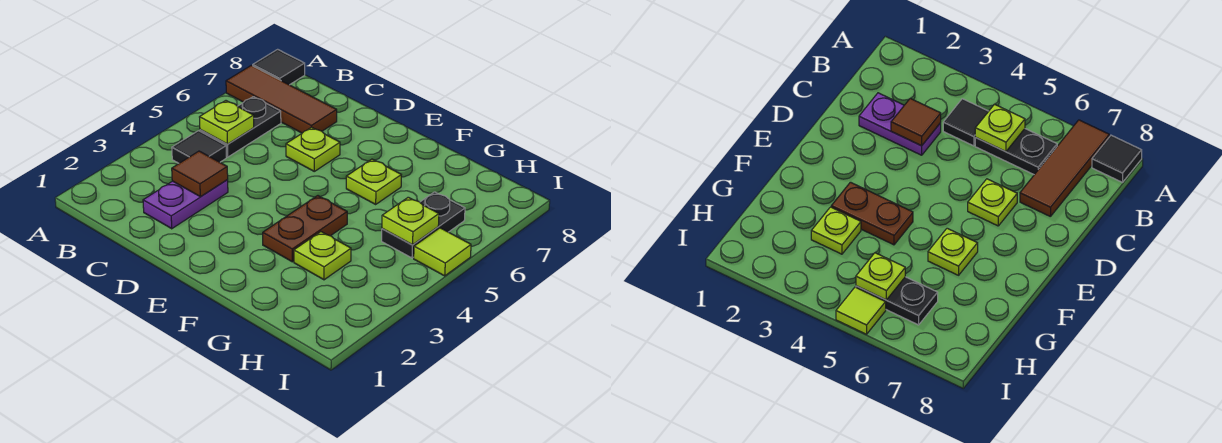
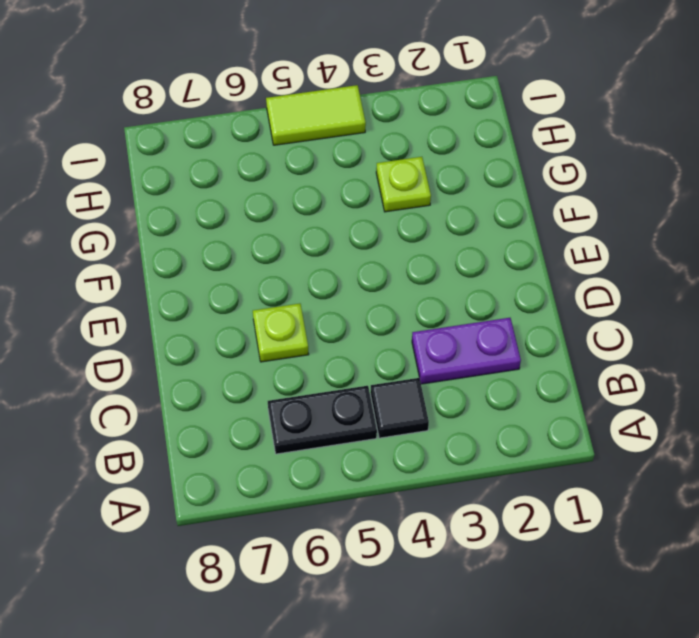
lime 1x2 tile [266,85,366,145] -> lime 1x1 tile [414,228,471,276]
none -> brown 1x3 tile [226,65,337,133]
none -> black 1x1 tile [253,49,305,85]
none -> brown 1x2 plate [263,196,347,262]

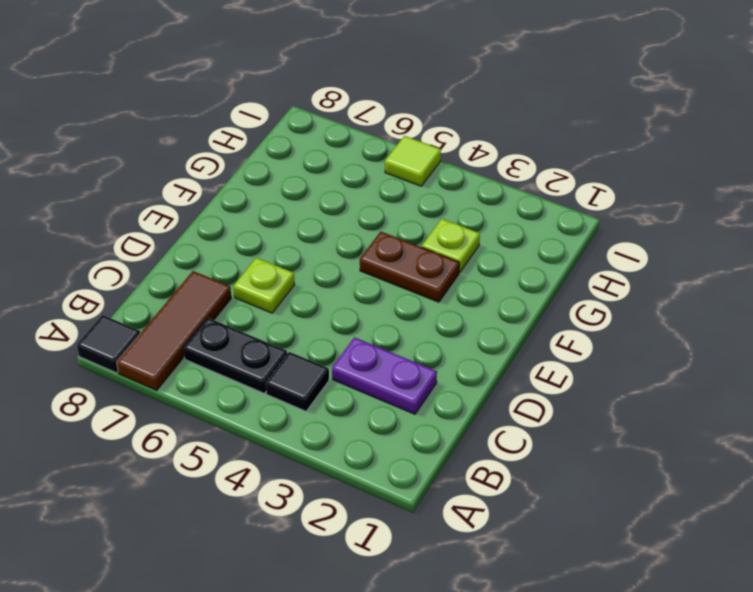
none -> lime 1x1 plate [346,159,401,204]
none -> black 1x2 plate [382,192,465,258]
none -> lime 1x1 plate [200,101,254,144]

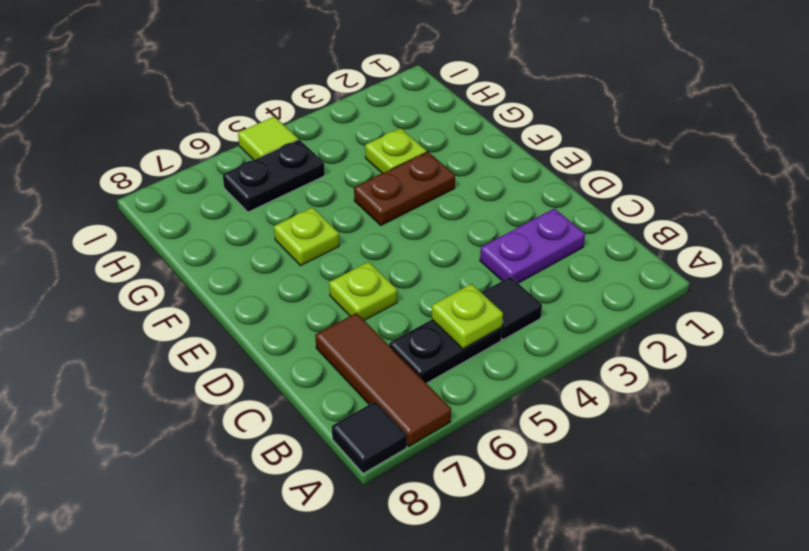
none -> brown 1x1 tile [172,151,228,197]
none -> lime 1x1 plate [382,197,439,245]

